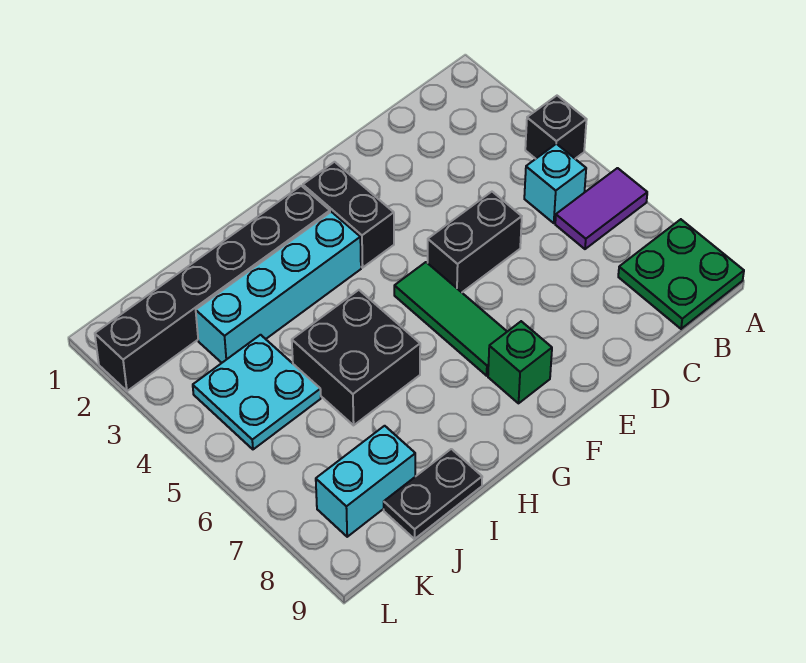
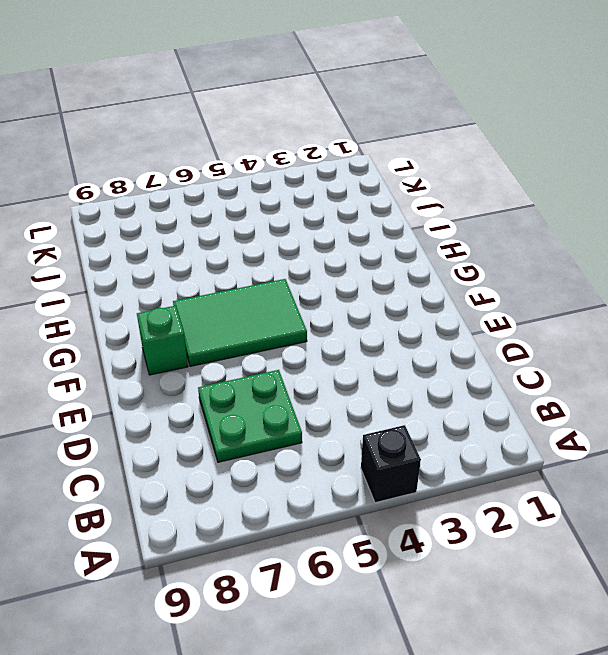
green 2x2 plate [198,370,302,462] -> green 2x2 plate moved to [618,219,744,329]
green 2x3 tile [173,279,307,366] -> green 1x3 tile [394,262,507,376]
none -> purple 1x2 tile [555,168,647,249]
none -> cyan 1x1 brick [524,144,586,223]
none -> black 1x2 brick [428,192,522,292]

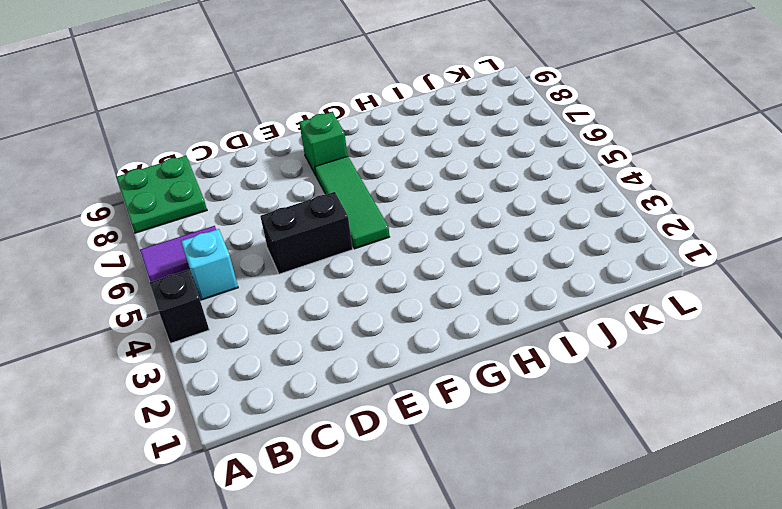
none -> black 1x2 brick [303,162,394,268]
none -> black 1x6 brick [95,186,330,391]
none -> cyan 1x4 brick [196,212,361,363]

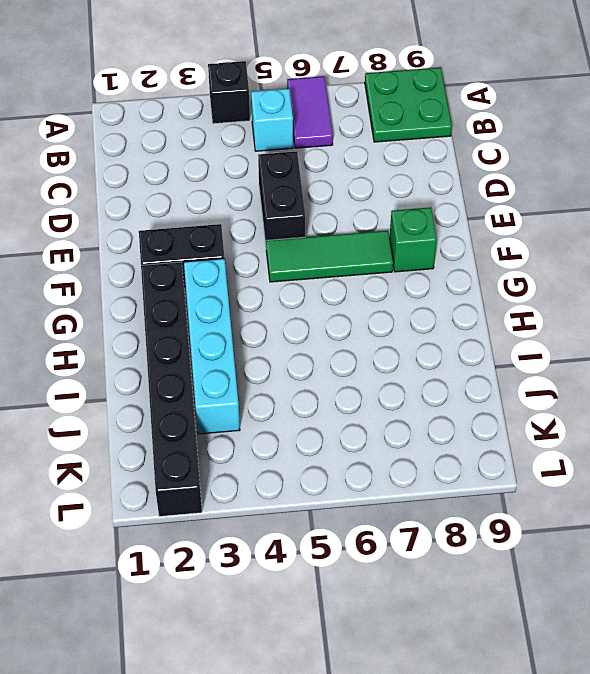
none -> black 2x2 brick [292,290,420,425]
none -> black 1x2 plate [384,449,482,539]
none -> cyan 2x2 plate [193,335,321,449]

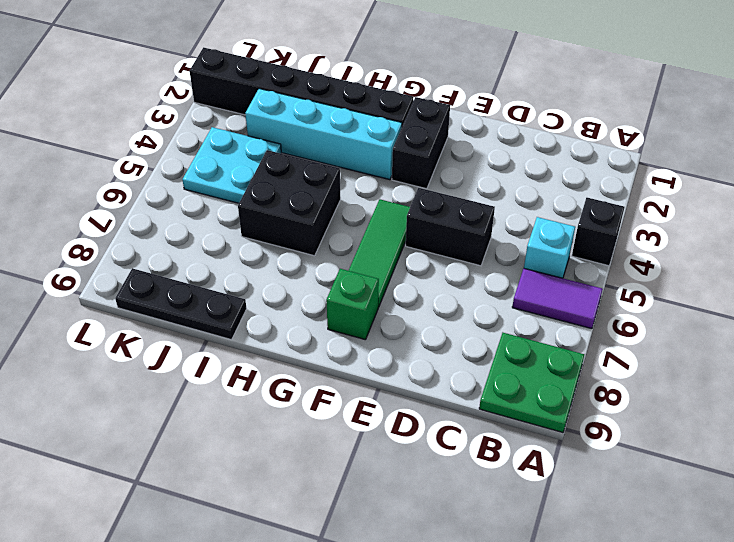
black 1x3 plate [115,268,247,340] -> black 1x2 plate [384,449,482,539]
none -> cyan 1x2 brick [316,426,415,537]

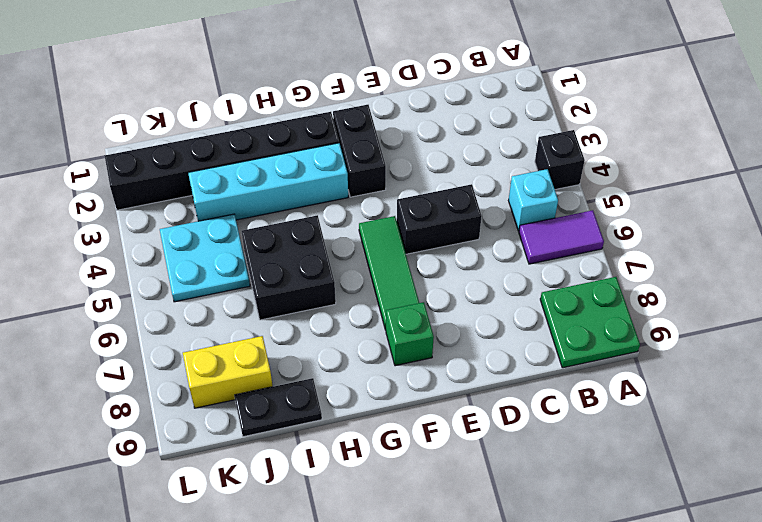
yellow 1x2 brick [183,336,273,408] -> cyan 1x2 brick [316,426,415,537]

